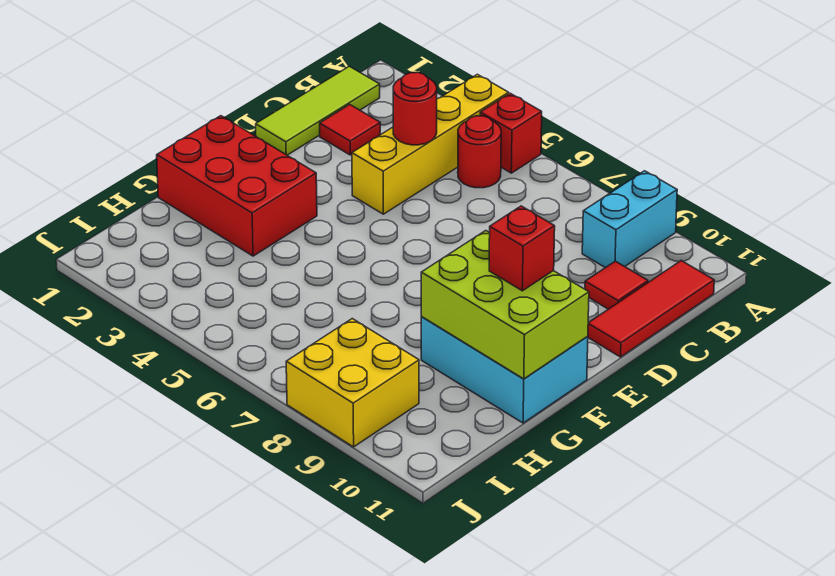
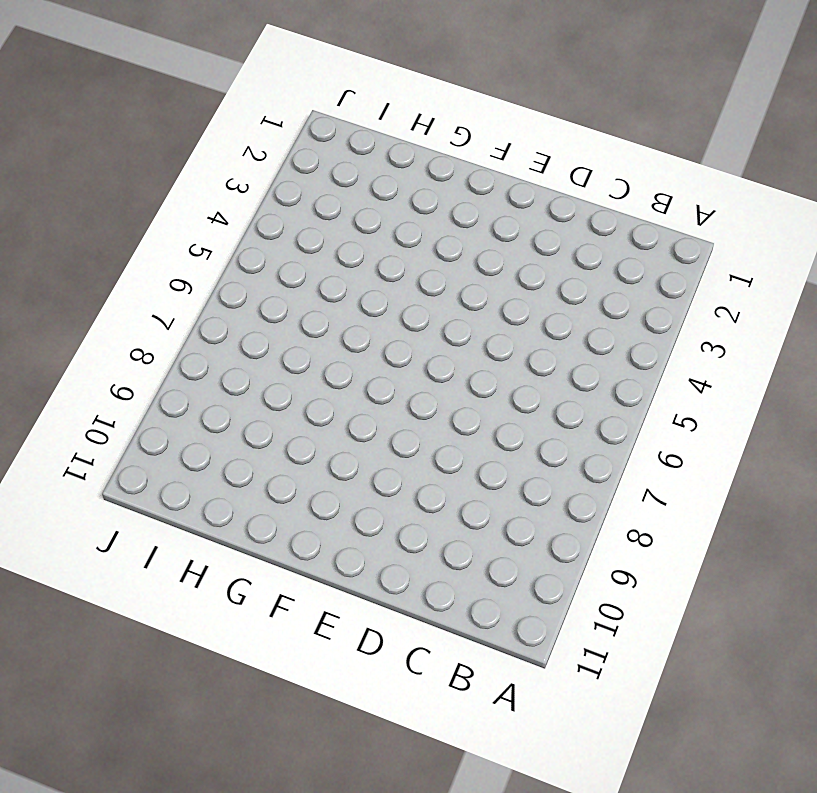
none -> yellow 1x4 brick [352,74,509,214]
none -> red 1x1 brick [480,93,542,173]
none -> cyan 1x2 brick [582,171,677,268]

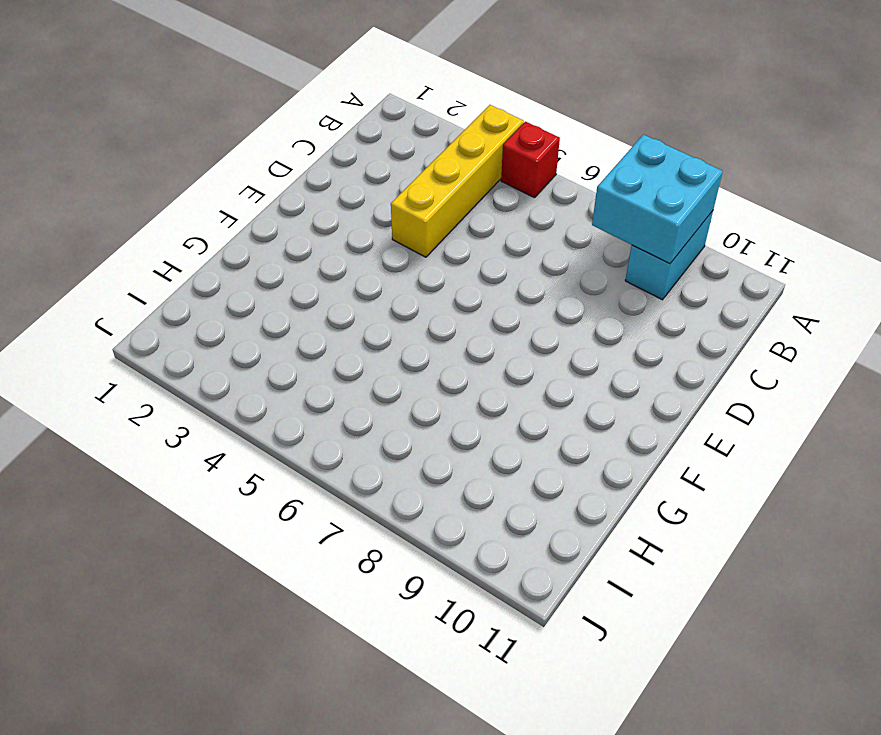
cyan 2x2 brick [592,135,723,264] -> none
none -> lime 1x3 tile [256,66,380,155]
none -> red 1x1 round brick [458,116,501,188]
none -> red 1x3 tile [588,261,714,357]

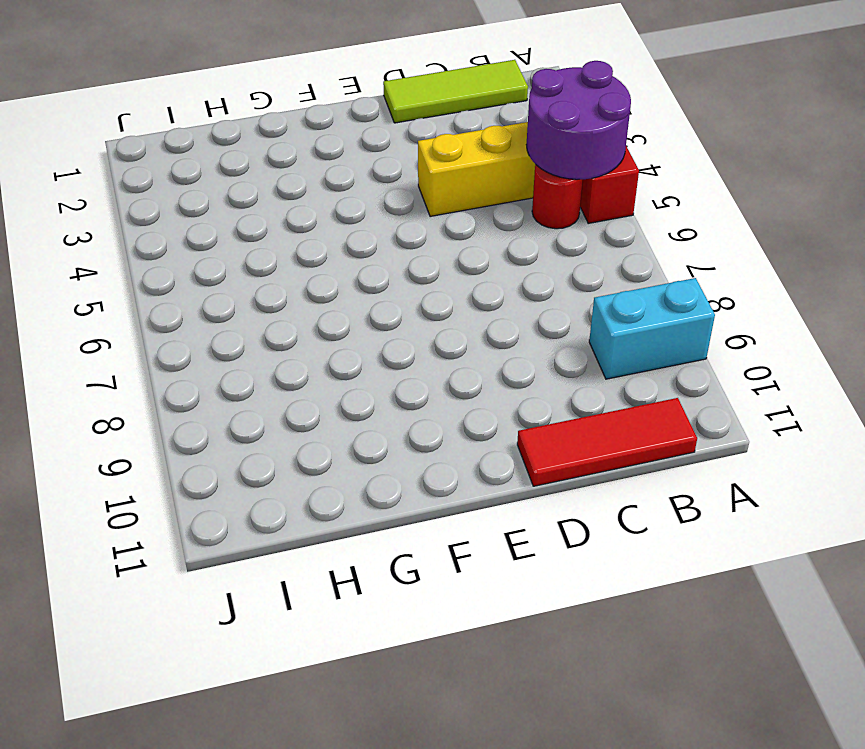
purple 2x2 round brick [526,61,631,180] -> none
none -> red 1x1 tile [320,105,380,155]
none -> red 1x1 tile [585,261,648,309]
none -> red 2x3 brick [157,116,317,256]

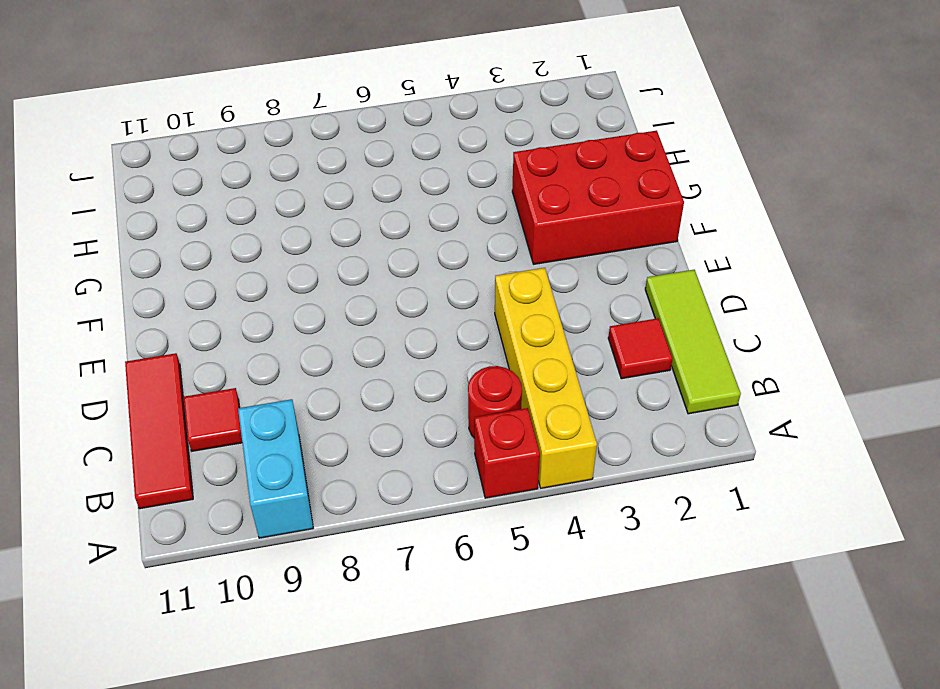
none -> cyan 2x3 brick [421,317,588,423]
none -> yellow 2x2 brick [286,319,419,447]
none -> red 1x1 round brick [393,72,437,145]

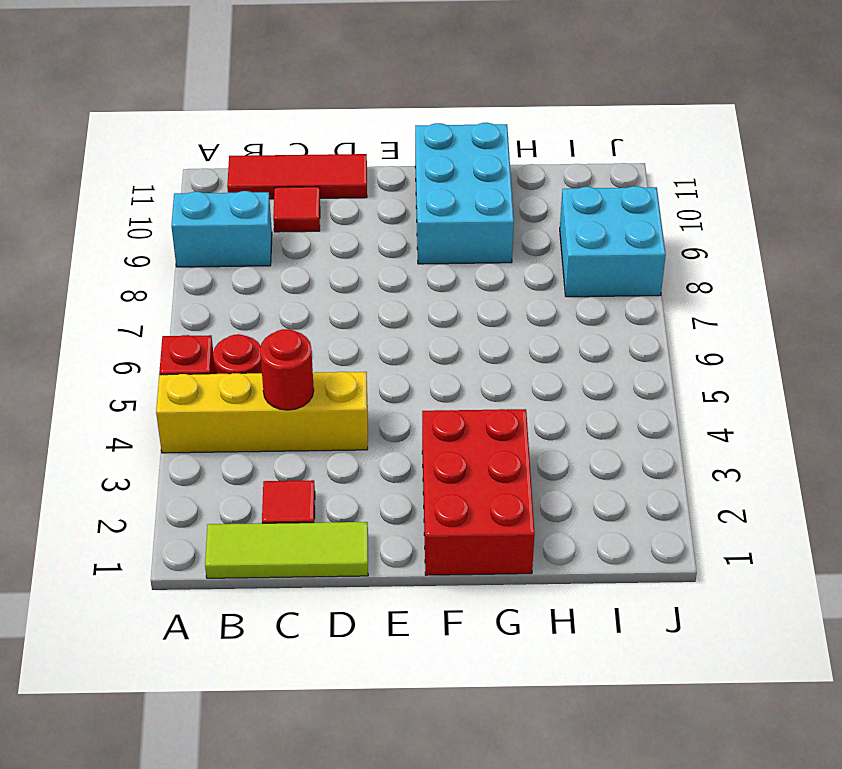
cyan 2x2 brick [560,186,666,297] -> yellow 2x2 brick [286,319,419,447]
none -> lime 2x3 brick [421,231,589,379]
none -> red 1x1 brick [489,206,555,291]

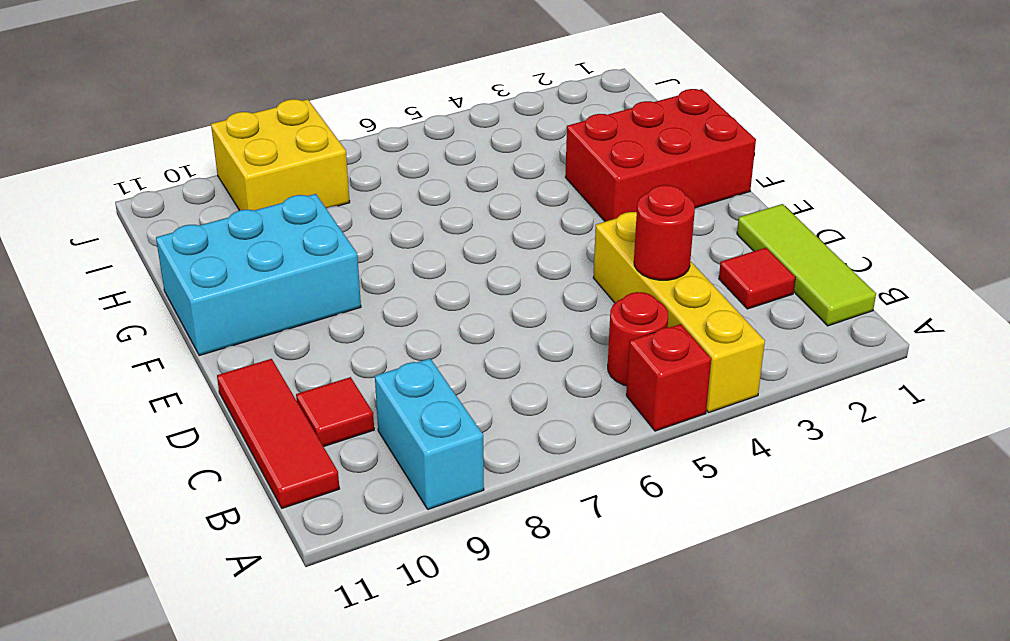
none -> lime 2x3 brick [421,231,589,379]
none -> red 1x1 brick [489,206,555,291]

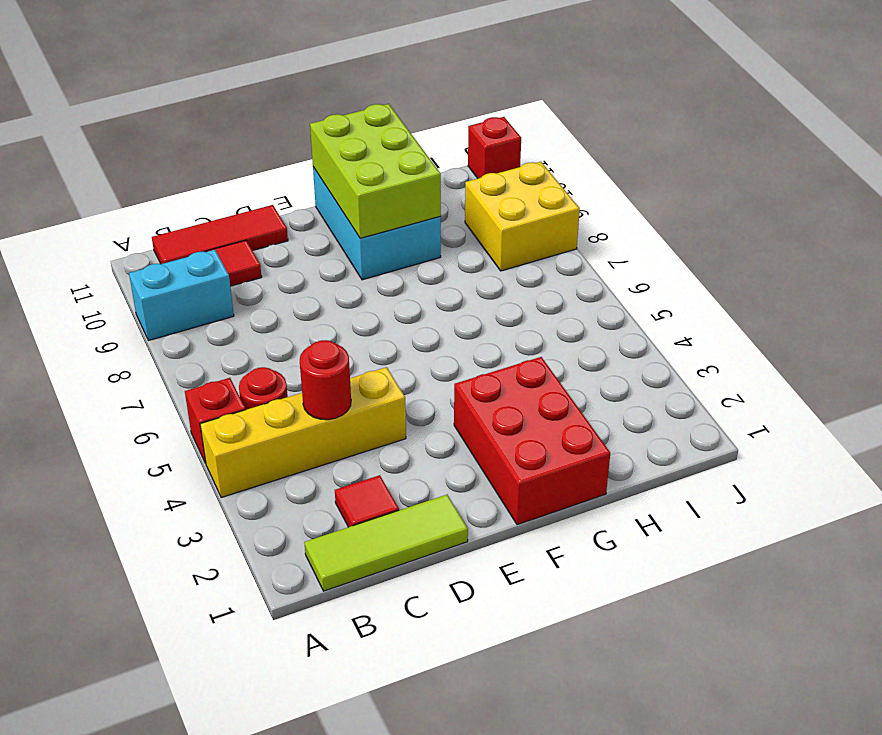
red 1x1 brick [468,117,521,178] -> red 1x1 brick moved to [489,206,555,291]

